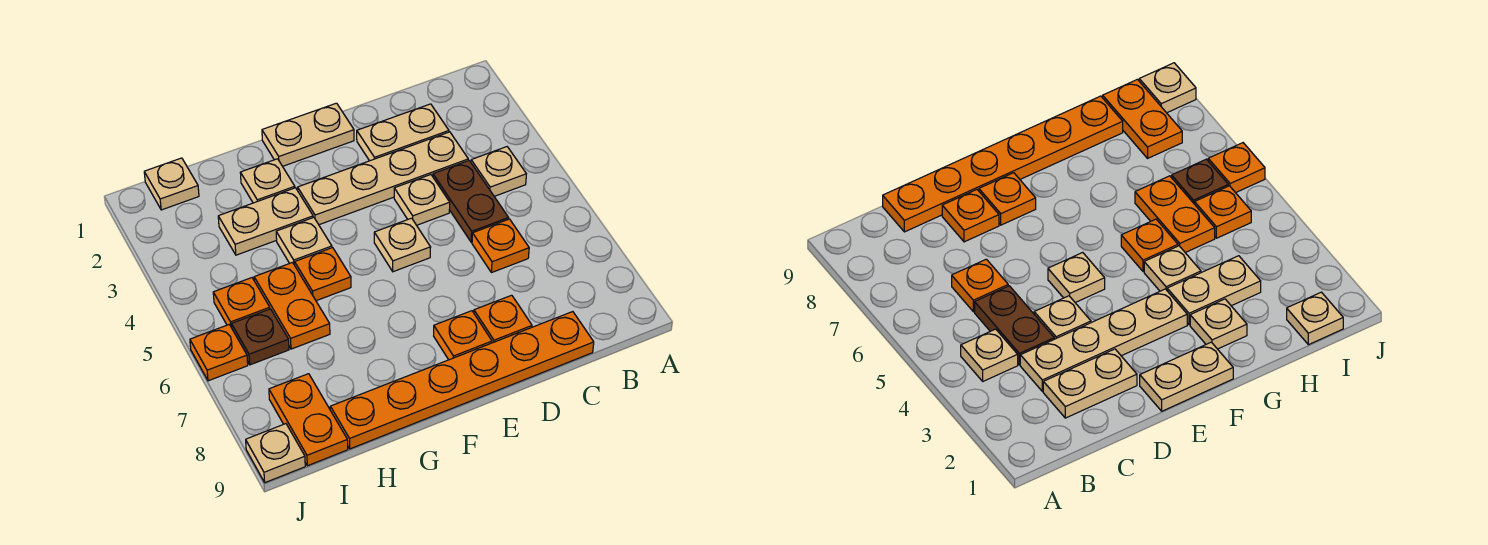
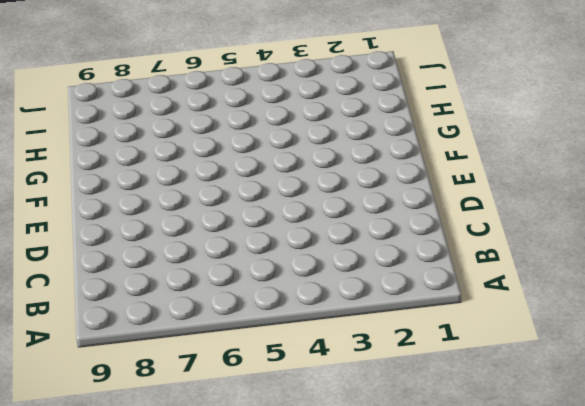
none -> tan 1x1 plate [471,147,526,196]
none -> tan 1x2 plate [357,104,449,161]
none -> tan 1x4 plate [298,132,468,225]

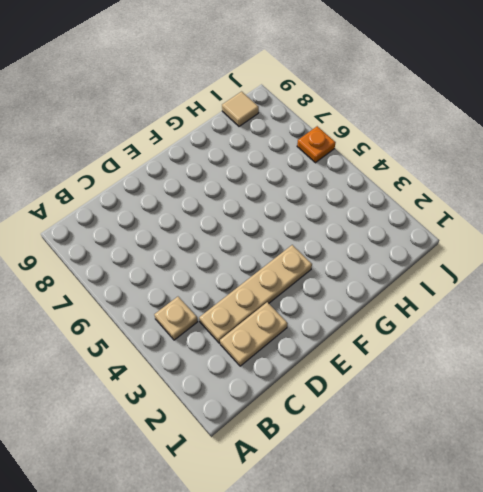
tan 1x1 tile [222,92,259,126] -> orange 1x2 plate [269,374,348,466]
none -> brown 1x2 plate [433,160,509,242]
none -> orange 1x1 plate [472,219,529,273]
none -> orange 1x6 plate [330,312,594,449]

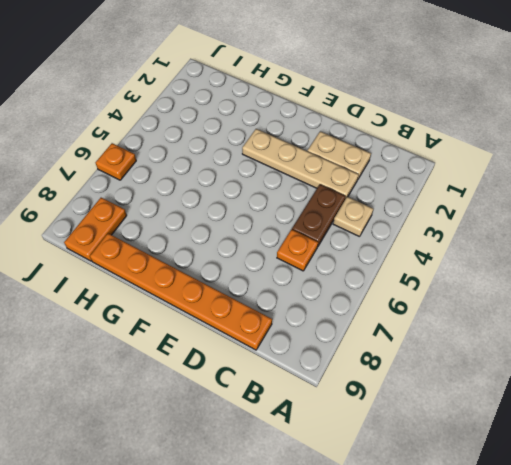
none -> tan 1x1 plate [394,175,450,225]
none -> orange 1x1 plate [474,295,532,343]
none -> tan 1x2 plate [262,103,354,166]

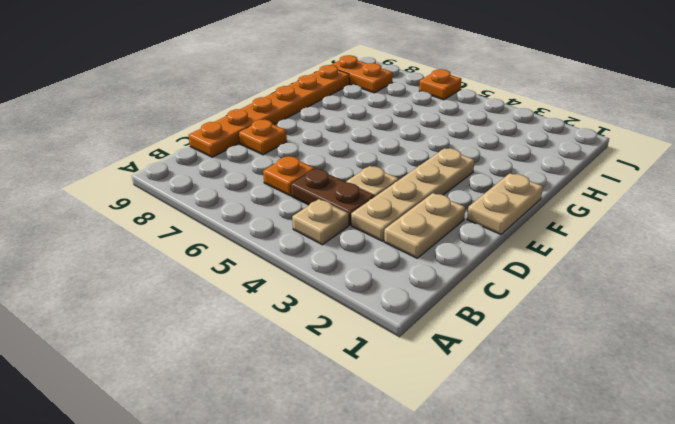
none -> tan 1x1 plate [374,218,431,272]
none -> orange 1x1 plate [434,311,492,360]
none -> tan 1x1 plate [240,159,295,203]

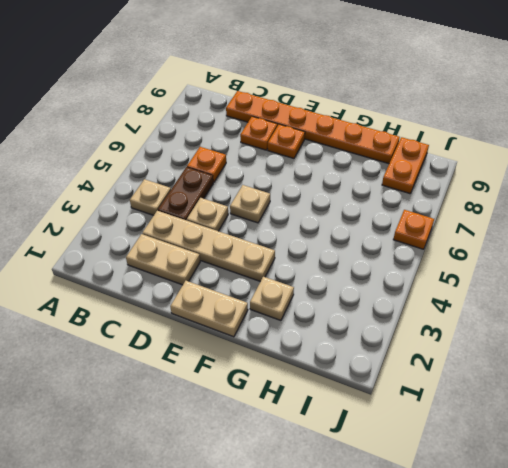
none -> tan 1x2 plate [218,188,313,255]
none -> tan 1x1 plate [276,217,332,265]
none -> orange 1x1 plate [295,248,351,301]

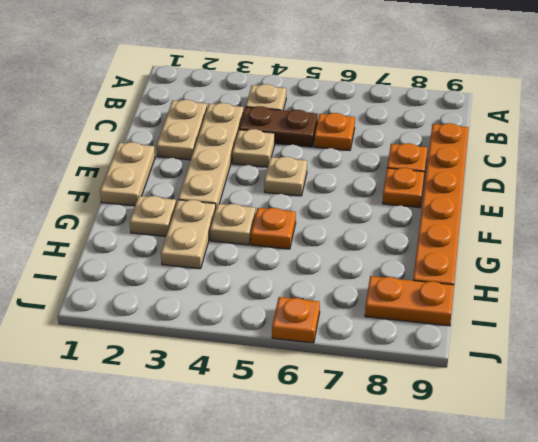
none -> orange 1x2 plate [254,263,330,349]
none -> tan 1x1 plate [144,158,199,210]
none -> orange 1x1 plate [213,278,270,328]

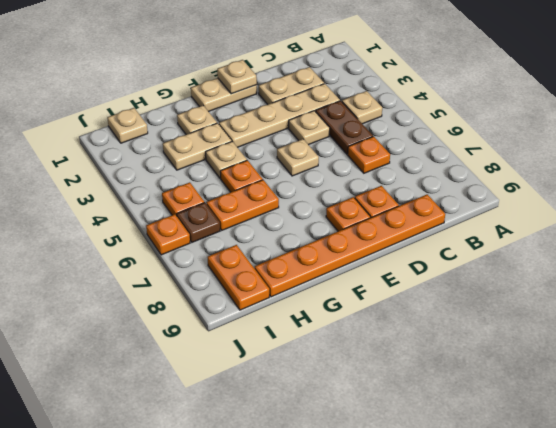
tan 1x1 plate [217,60,257,94] -> tan 1x1 plate moved to [246,424,305,483]
orange 1x2 plate [206,180,279,230] -> orange 1x2 plate turned to [254,263,330,349]

